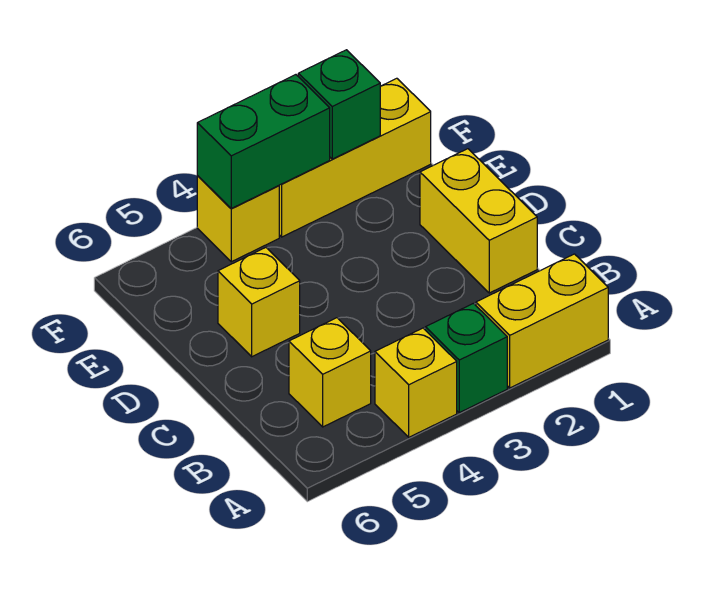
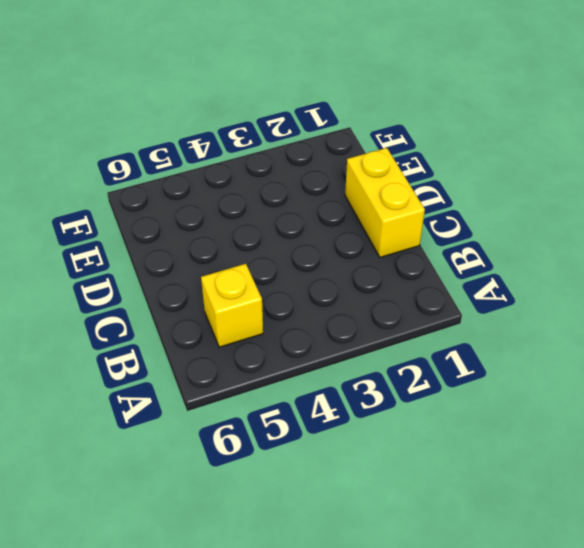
none -> yellow 1x2 brick [476,254,608,388]
none -> green 1x1 brick [425,303,507,413]

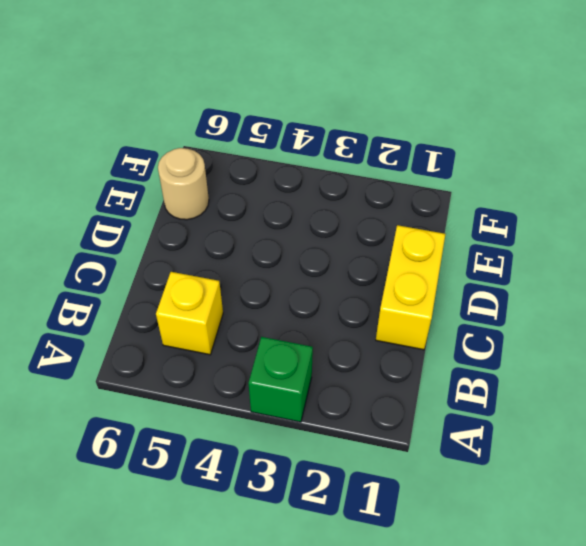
tan 1x1 round brick [158,148,209,220] -> none
none -> yellow 1x2 brick [476,254,608,388]
none -> yellow 1x1 brick [375,328,457,437]

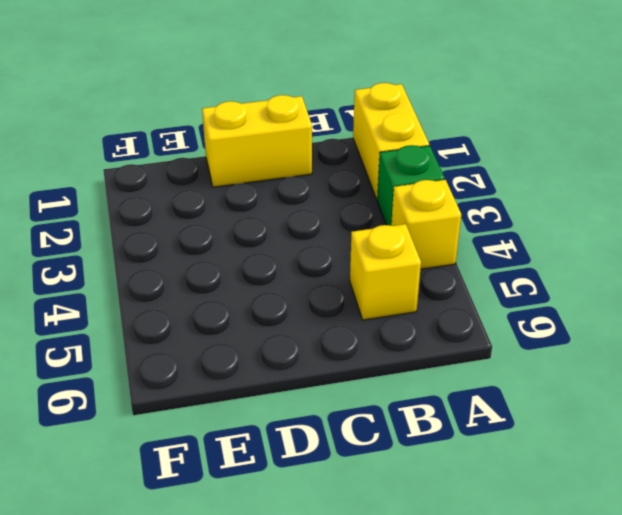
none -> yellow 1x1 brick [218,248,300,357]
none -> yellow 1x3 brick [279,78,431,237]

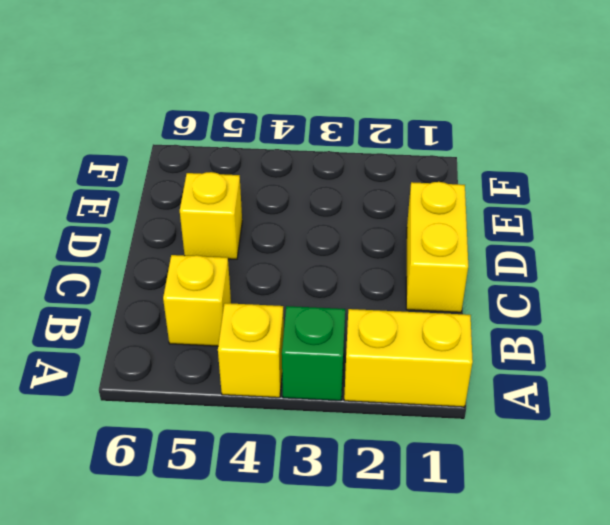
none -> yellow 1x3 brick [279,78,431,237]
none -> yellow 1x1 brick [197,176,279,262]

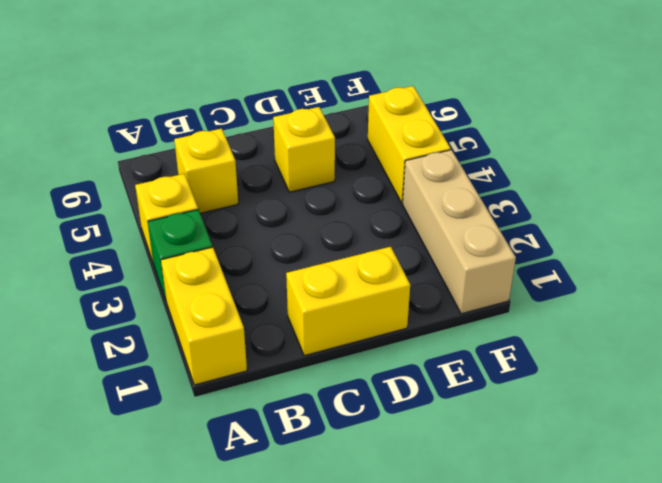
tan 1x3 brick [403,150,516,314] -> yellow 1x3 brick [279,78,431,237]
yellow 1x2 brick [368,86,451,203] -> yellow 1x1 brick [197,176,279,262]
none -> green 1x1 brick [298,50,380,159]
none -> green 1x2 brick [197,75,330,208]

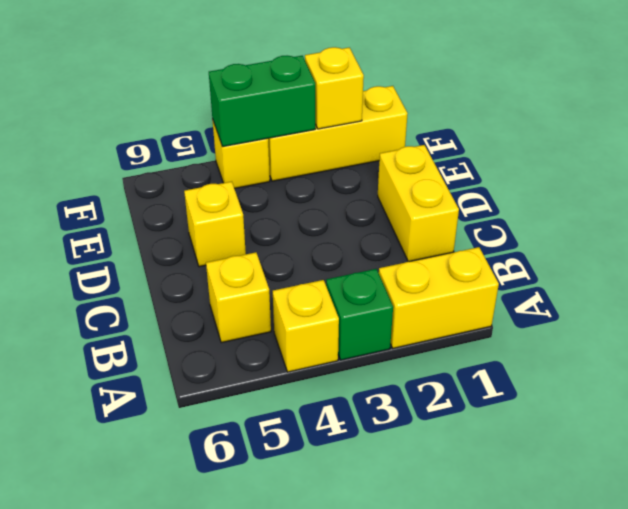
yellow 1x1 brick [305,47,364,129] -> green 1x1 brick [298,50,380,159]

